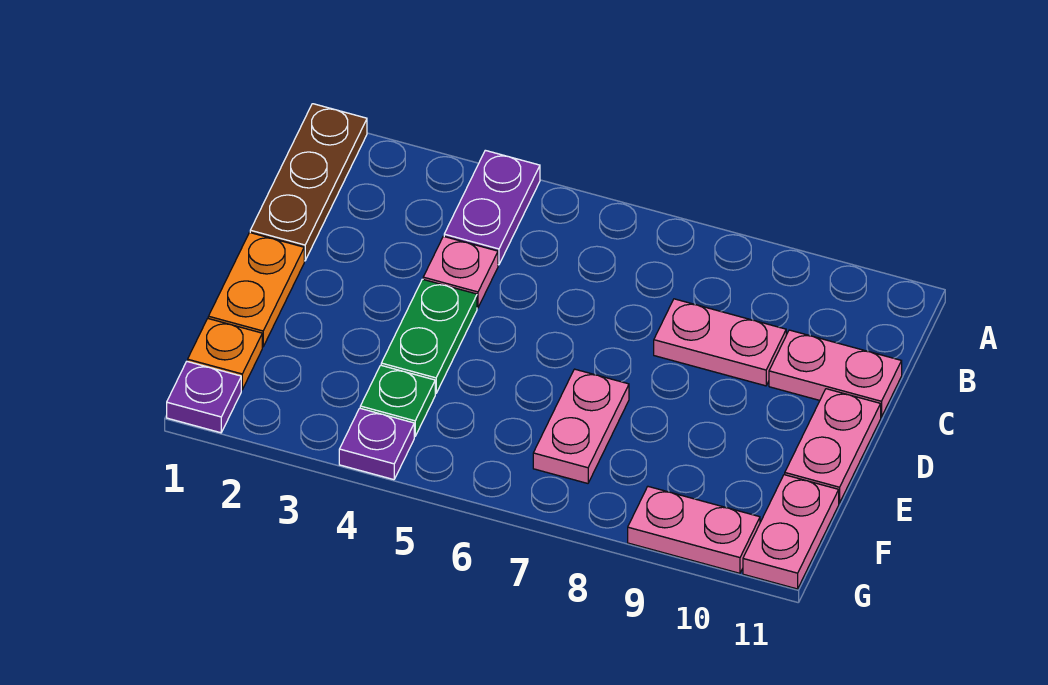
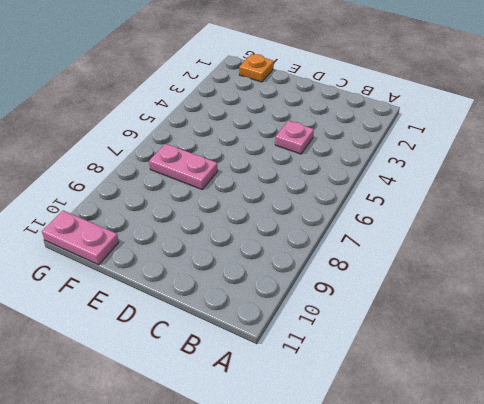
none -> brown 1x3 plate [250,104,367,261]
none -> purple 1x2 plate [444,150,540,265]
none -> pink 1x2 plate [654,299,786,386]

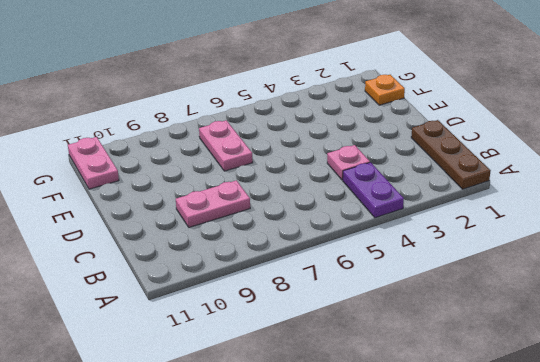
none -> pink 1x2 plate [769,330,902,417]
none -> orange 1x2 plate [208,232,304,347]
none -> green 1x2 plate [381,279,477,394]

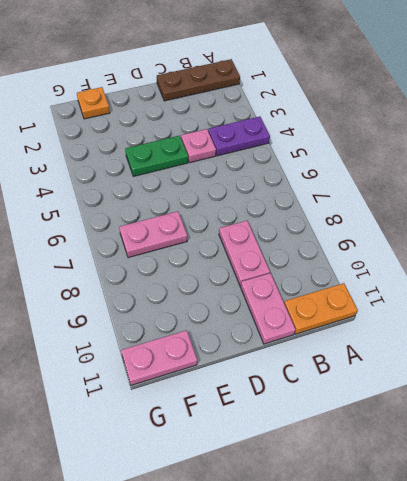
orange 1x2 plate [284,283,358,334] -> orange 1x2 plate moved to [208,232,304,347]
none -> pink 1x2 plate [785,389,881,503]
none -> green 1x1 plate [360,365,435,437]
none -> purple 1x1 plate [167,361,241,433]

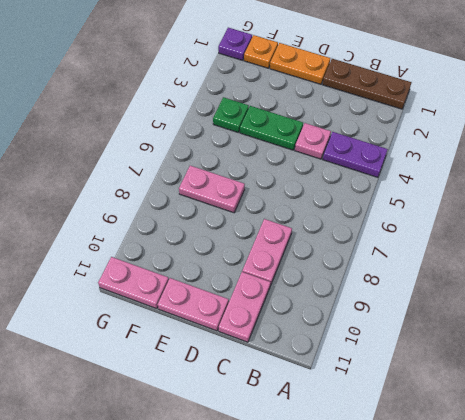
none -> purple 1x1 plate [339,408,414,480]
none -> pink 1x2 plate [628,487,760,573]

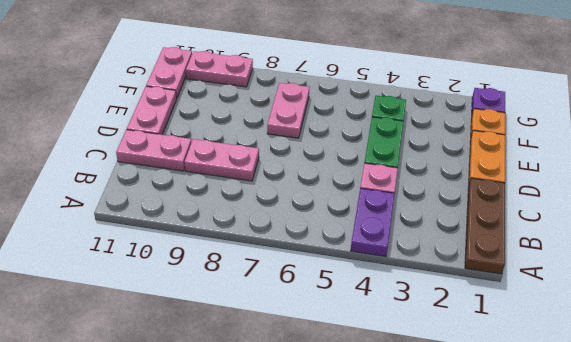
none -> purple 1x1 plate [339,408,414,480]

